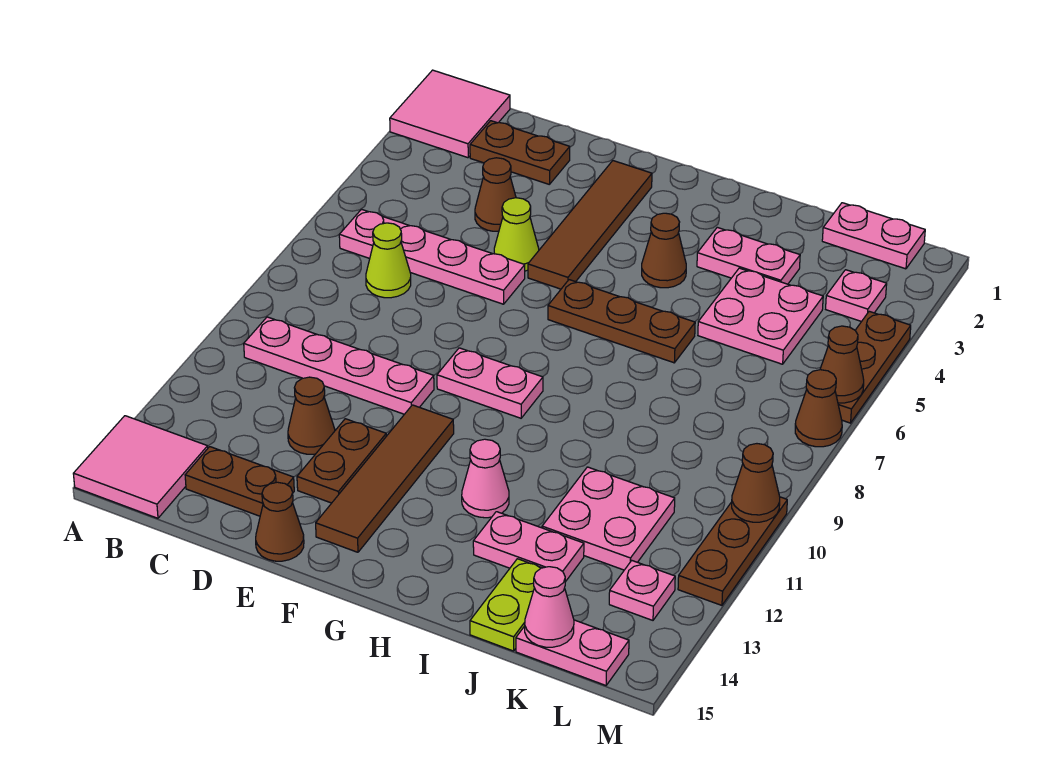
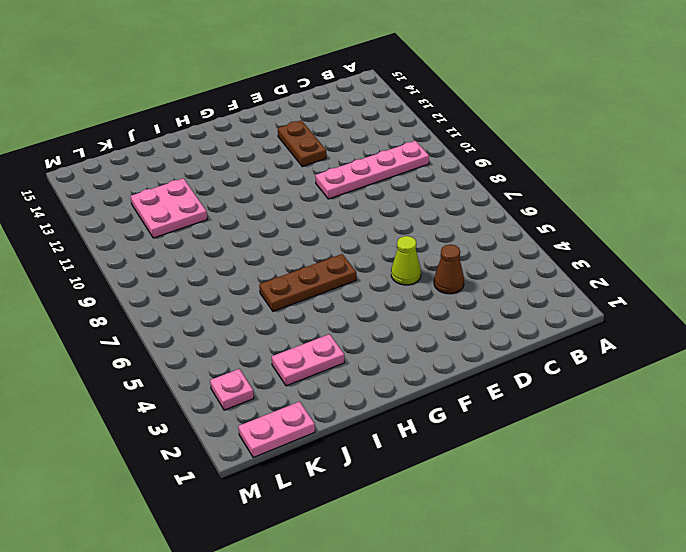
none -> pink 2x2 tile [390,70,510,158]
none -> pink 2x2 tile [73,416,208,518]
none -> pink 1x4 plate [339,209,525,304]
none -> brown 1x2 plate [470,121,570,185]

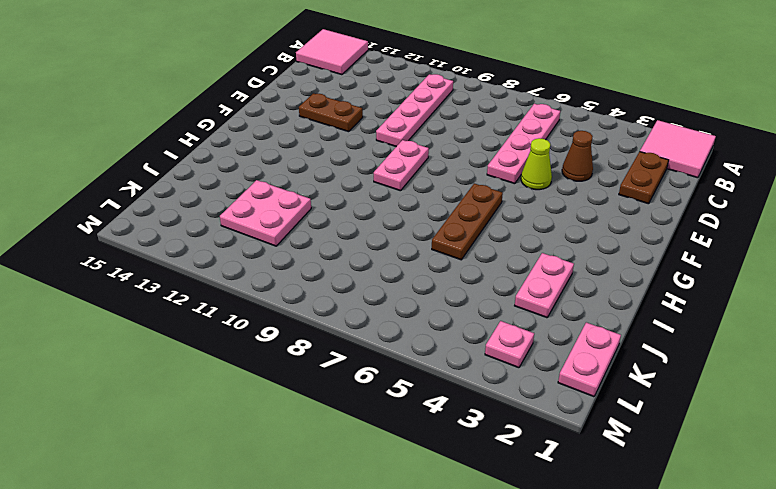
none -> lime 1x1 cone [366,223,411,298]
none -> brown 1x2 plate [185,447,294,516]
none -> brown 1x1 cone [288,377,335,454]
none -> brown 1x1 cone [256,482,304,561]

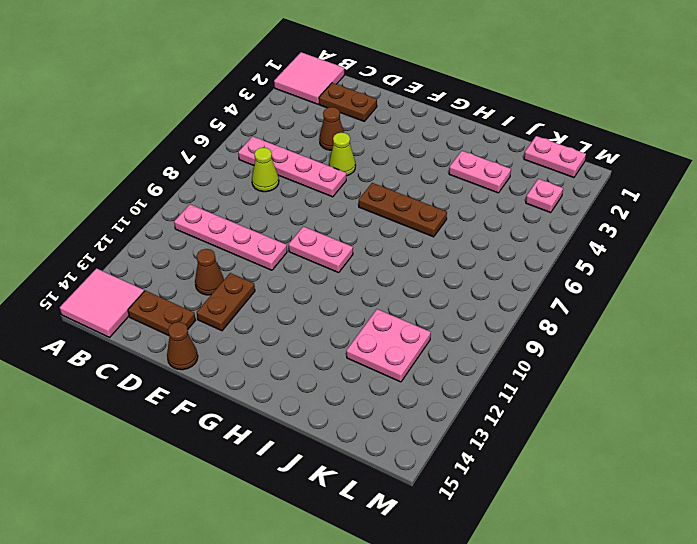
none -> brown 1x4 tile [528,161,652,289]
none -> brown 1x4 tile [316,405,454,552]
none -> brown 1x1 cone [642,213,686,288]
none -> pink 1x1 cone [462,439,509,518]

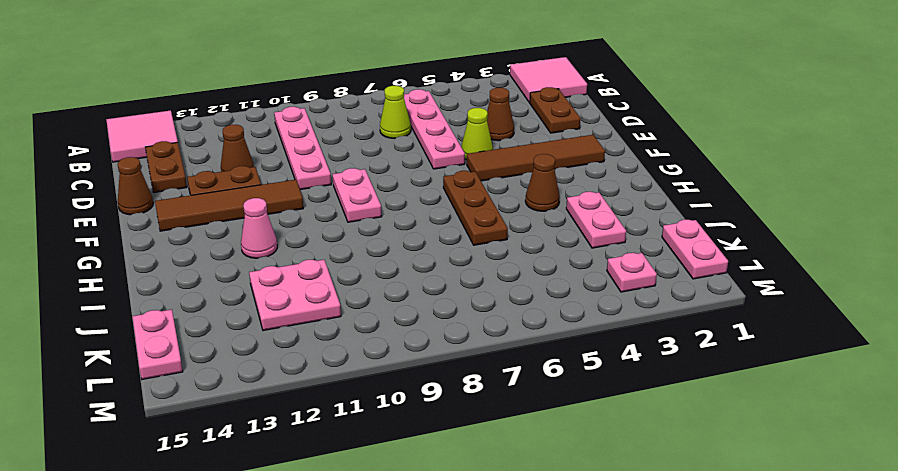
none -> pink 1x2 plate [473,512,584,582]
none -> pink 2x2 plate [698,268,823,364]
none -> lime 1x2 plate [470,559,542,651]
none -> pink 1x1 plate [609,561,675,620]

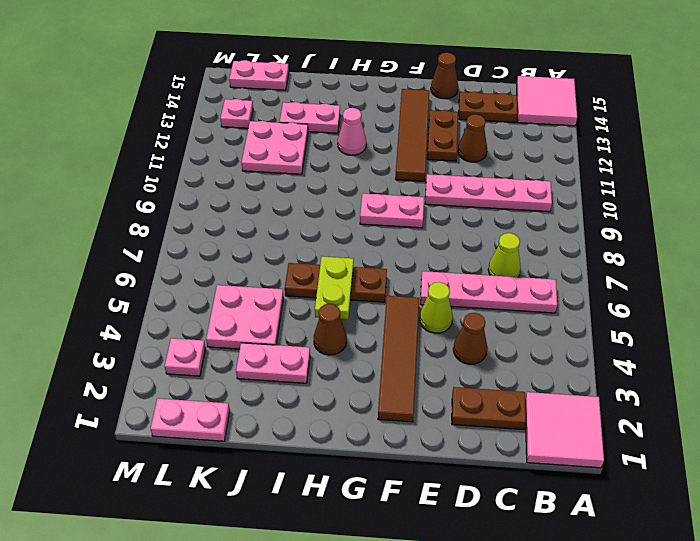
lime 1x2 plate [315,256,354,319] -> lime 1x2 plate moved to [470,559,542,651]
none -> brown 1x3 plate [838,311,911,423]
none -> brown 1x1 cone [795,370,842,447]
none -> brown 1x3 plate [678,497,787,605]
none -> pink 1x1 cone [525,567,574,647]

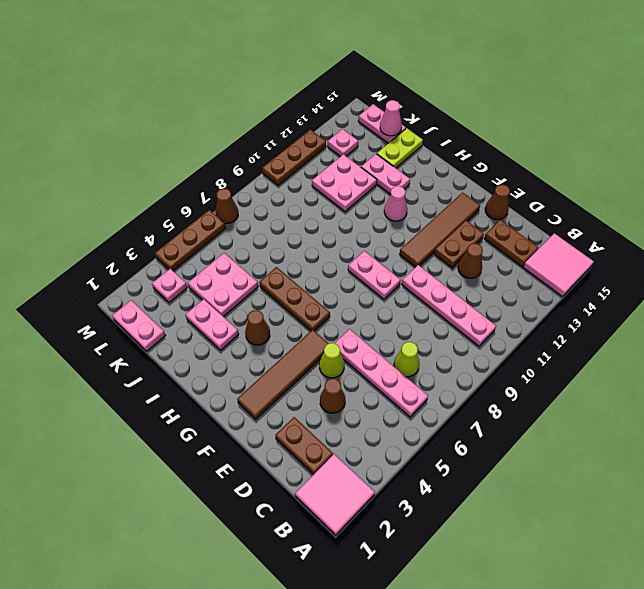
none -> brown 1x1 cone [820,326,864,403]
none -> brown 1x1 cone [732,444,780,522]

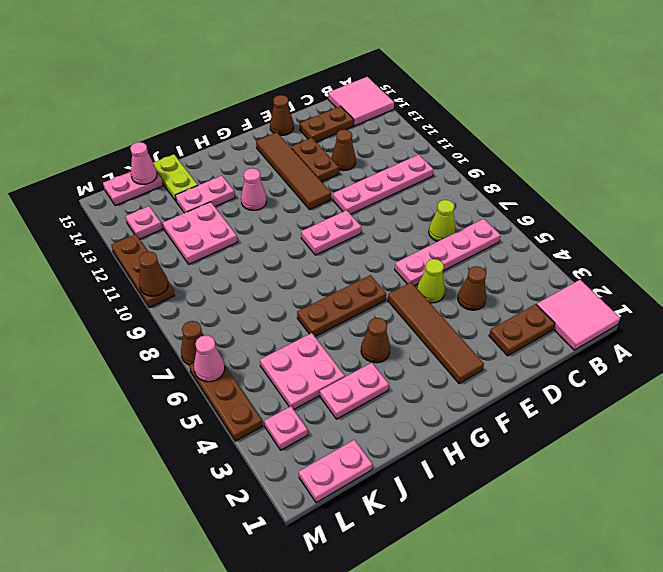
pink 1x1 cone [194,335,225,382] -> brown 1x1 cone [820,326,864,403]

